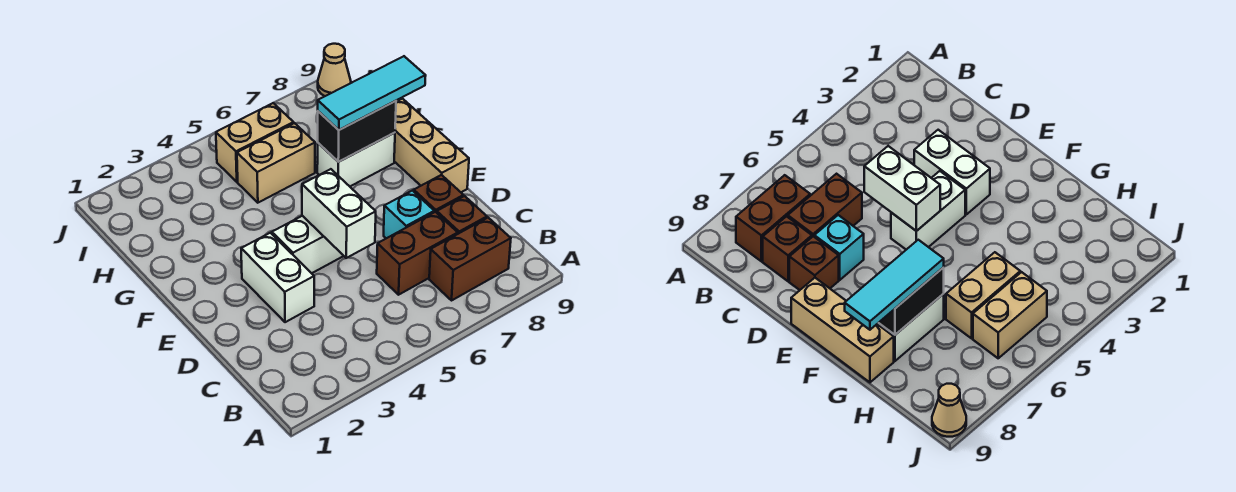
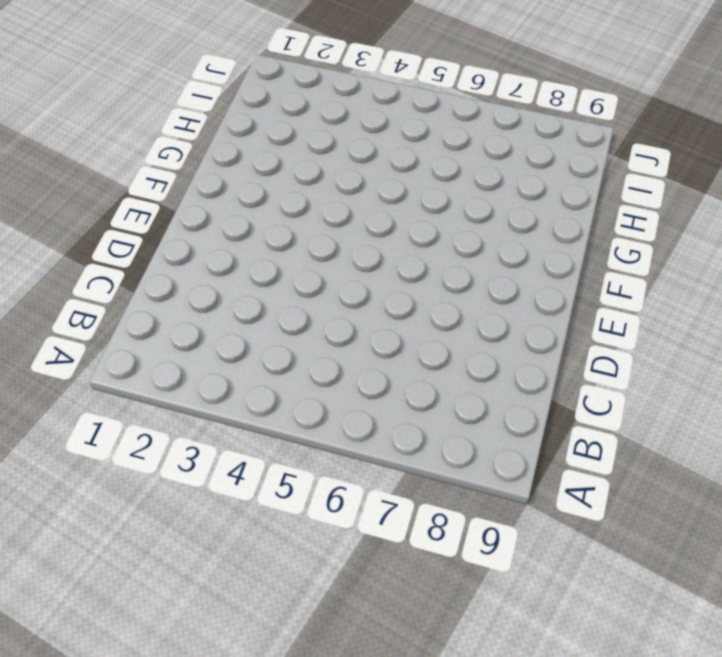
none -> brown 1x2 brick [429,218,511,300]
none -> brown 1x2 brick [377,212,458,295]
none -> brown 1x1 brick [437,196,487,234]

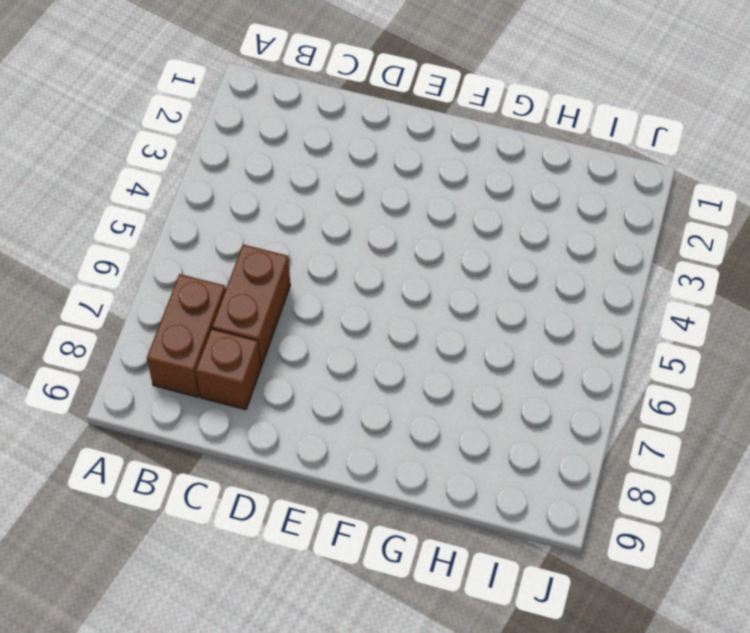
none -> white 1x2 brick [241,233,314,322]
none -> cyan 1x1 brick [384,191,434,238]
none -> brown 1x1 brick [414,175,463,213]

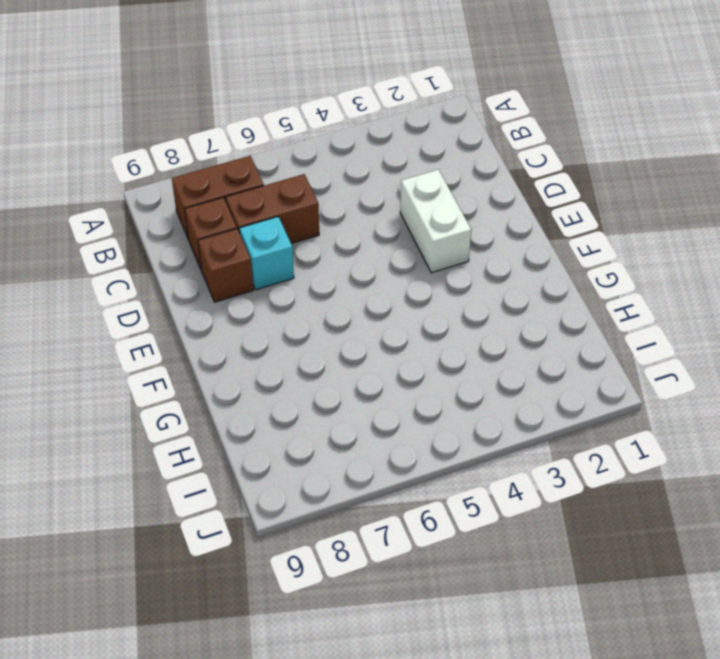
none -> white 1x2 brick [272,216,343,273]
none -> tan 1x3 brick [394,99,469,192]
none -> white 1x2 brick [317,133,395,186]

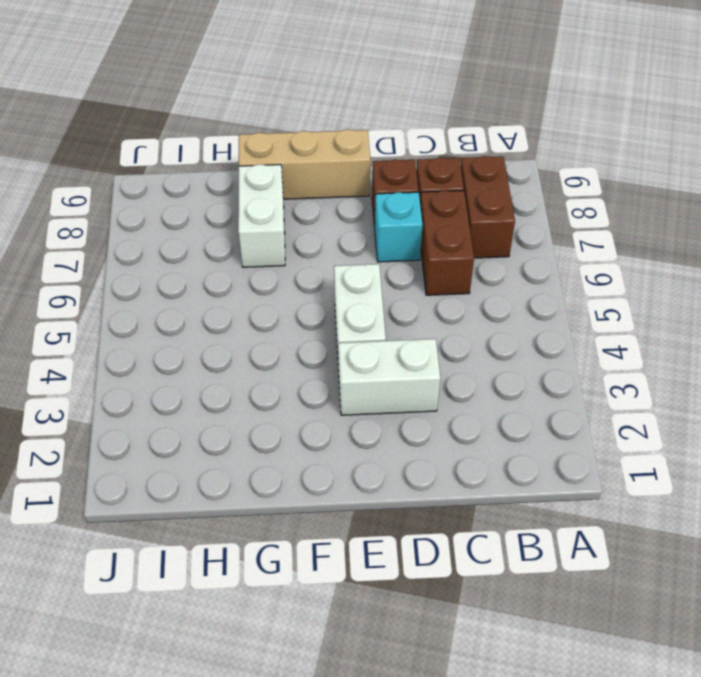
none -> tan 1x2 brick [237,123,315,203]
none -> tan 1x2 brick [216,103,294,182]
none -> tan 1x1 cone [318,44,351,96]

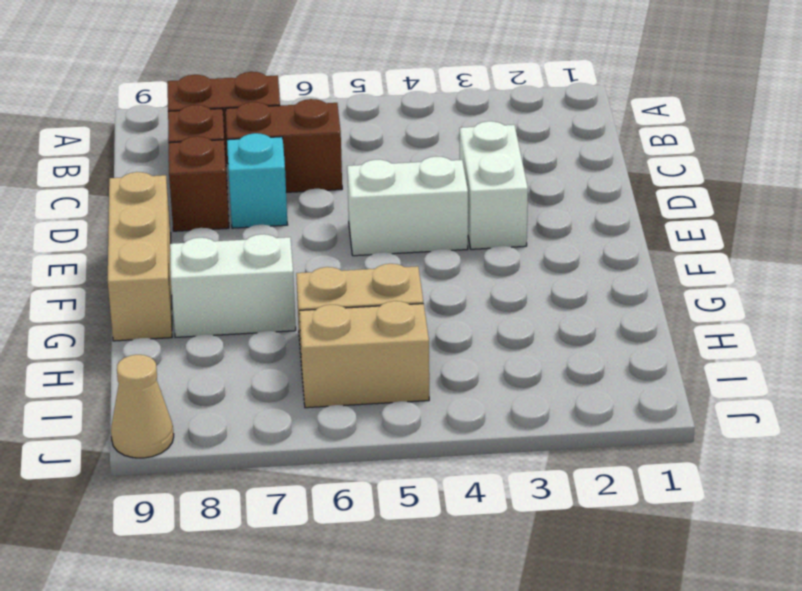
none -> white 1x2 brick [302,169,376,258]
none -> black 1x2 brick [318,101,396,162]
none -> cyan 1x3 tile [318,56,426,130]

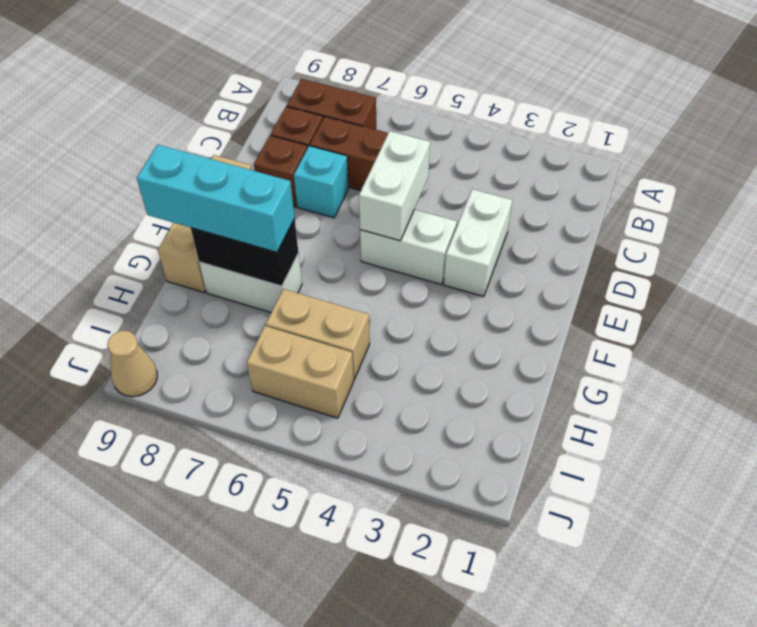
cyan 1x3 brick [137,145,295,252] -> cyan 1x3 tile [318,56,426,130]

